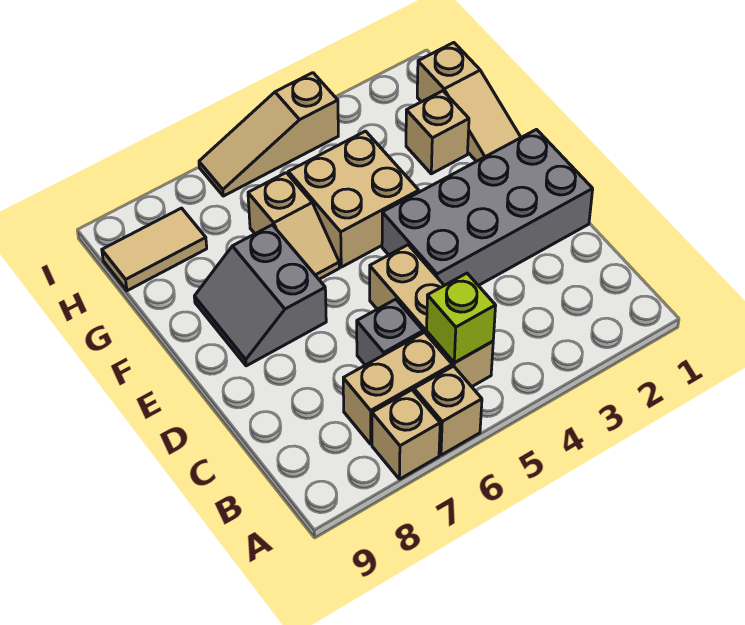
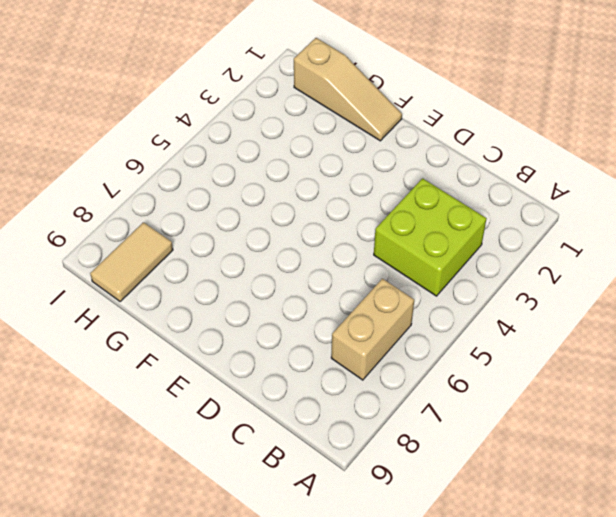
lime 2x2 brick [374,178,487,296] -> none
none -> tan 1x1 brick [414,366,482,455]
none -> tan 1x1 brick [372,390,440,479]
none -> tan 1x3 brick [370,245,493,387]

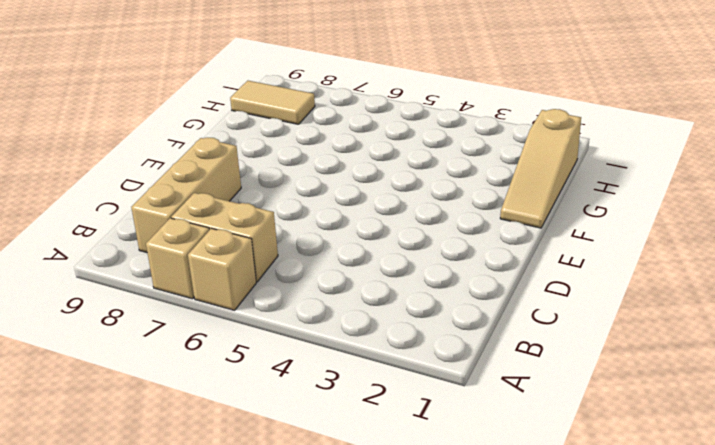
tan 1x3 brick [131,137,241,252] -> tan 1x3 brick moved to [370,245,493,387]
none -> grey 1x1 brick [357,299,423,365]
none -> grey 2x4 brick [382,130,593,286]
none -> grey 2x2 slope [194,225,326,366]

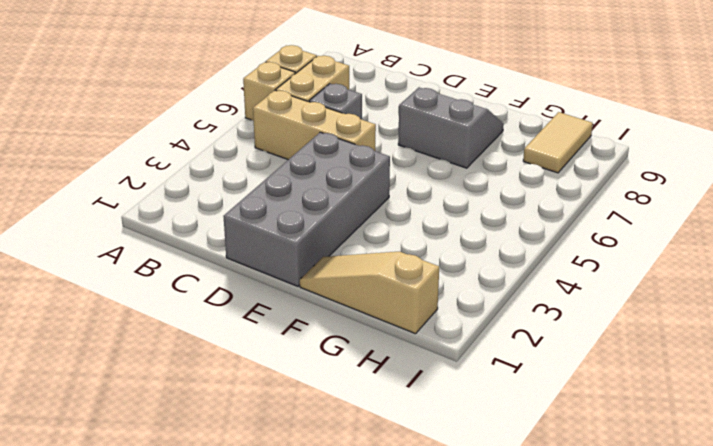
none -> tan 2x2 brick [288,131,419,267]
none -> tan 1x2 slope [248,173,339,279]
none -> tan 1x1 brick [406,91,469,174]

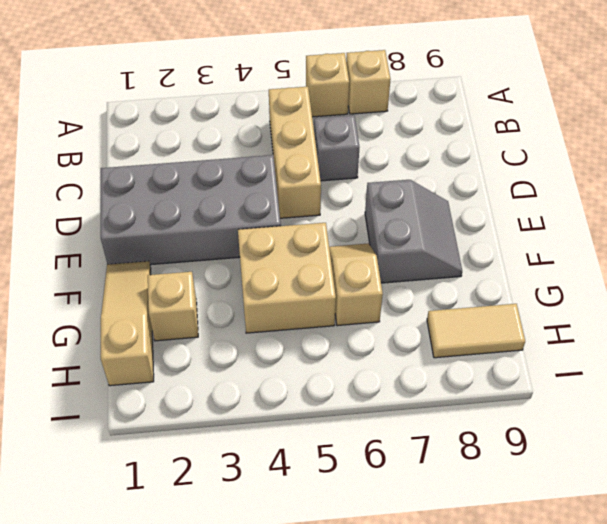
none -> tan 1x2 brick [343,332,452,444]
none -> tan 1x3 slope [199,73,338,196]
none -> lime 1x1 brick [427,273,496,363]

